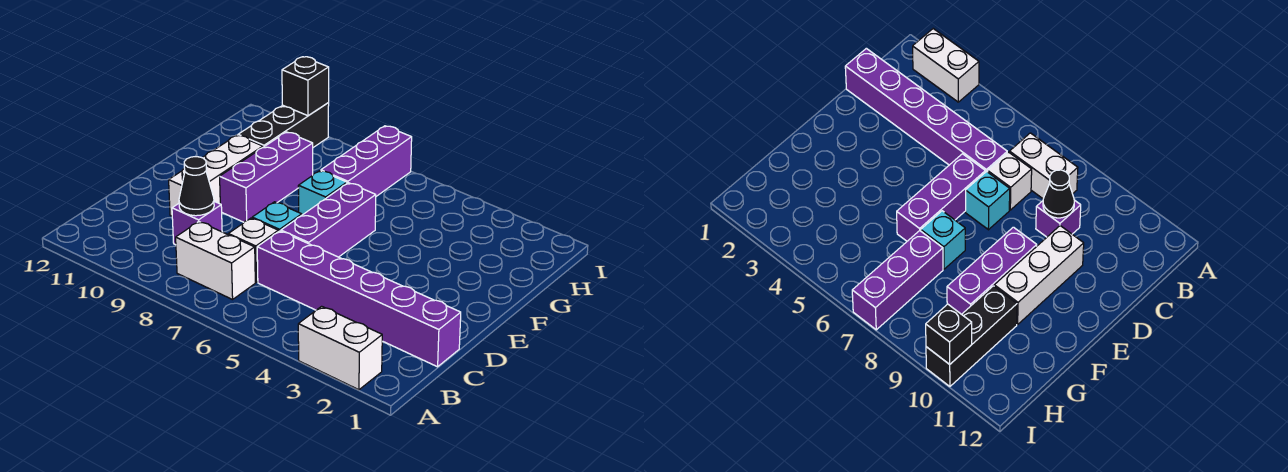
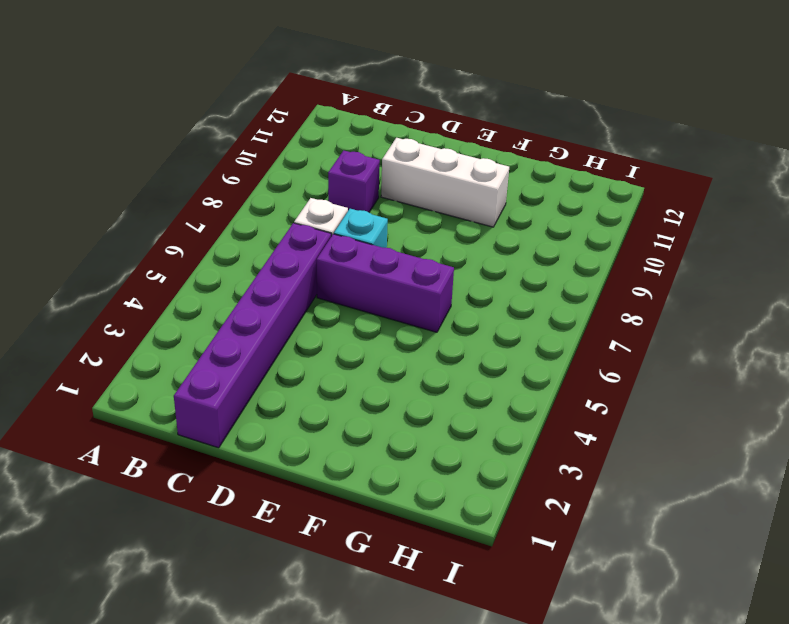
none -> white 1x2 brick [298,306,382,390]
none -> white 1x2 brick [176,222,255,300]
none -> purple 1x3 brick [220,132,313,222]

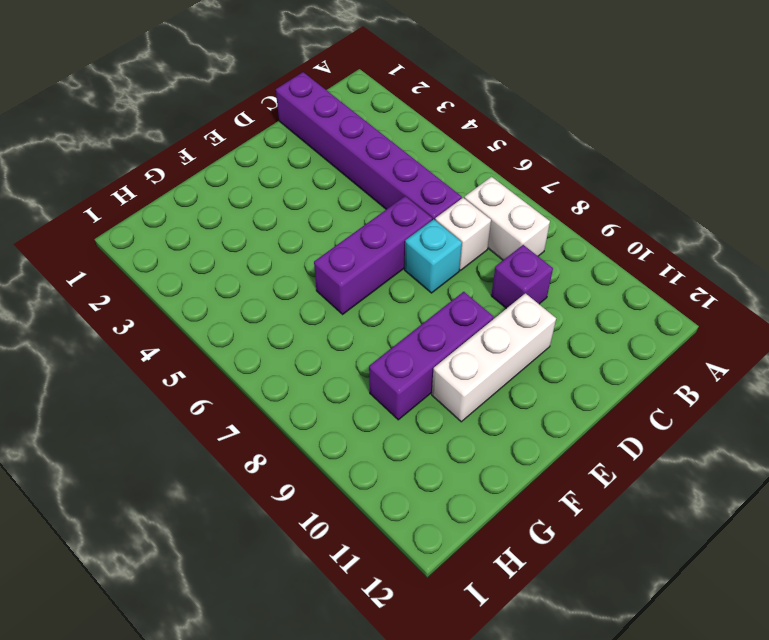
none -> white 1x2 brick [298,306,382,390]
none -> cyan 1x1 brick [298,171,347,215]
none -> purple 1x3 brick [321,126,412,196]

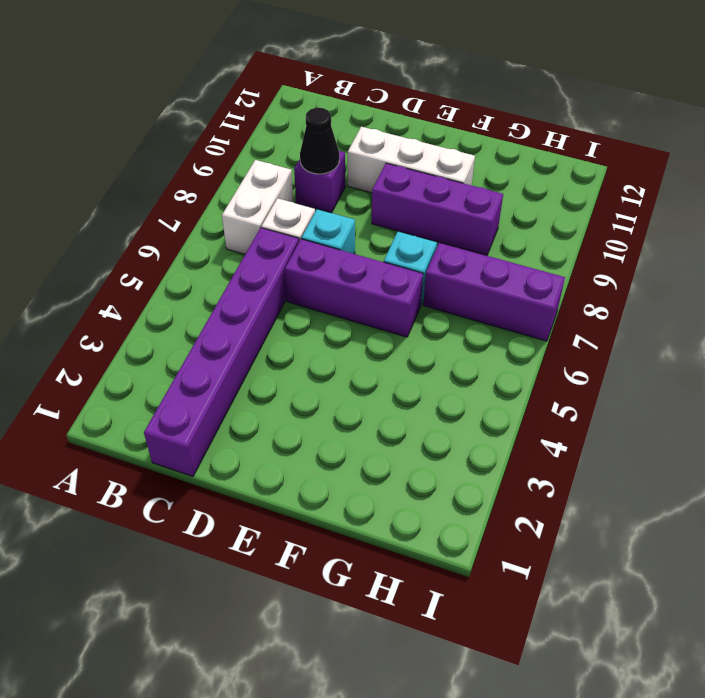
none -> white 1x2 brick [298,306,382,390]
none -> black 1x3 brick [238,103,329,147]
none -> black 1x1 brick [282,57,329,116]

